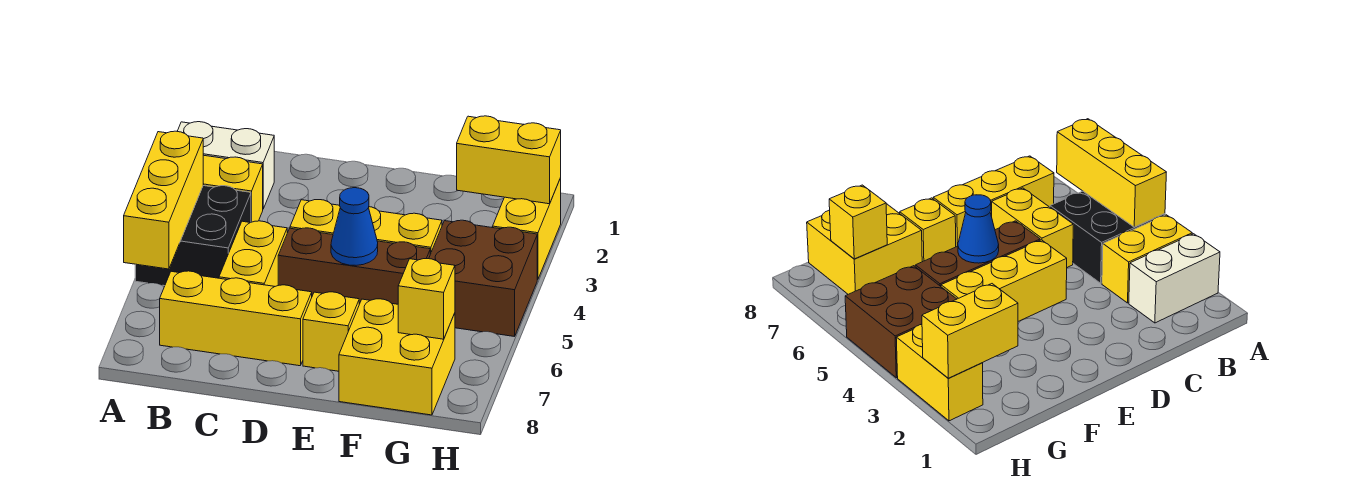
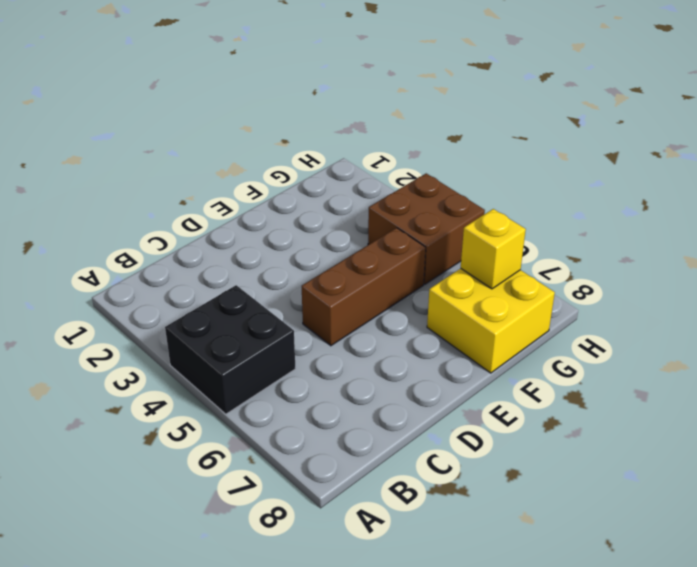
none -> white 1x2 brick [177,122,274,209]
none -> yellow 1x2 brick [203,155,263,222]
none -> yellow 1x3 brick [160,271,312,366]

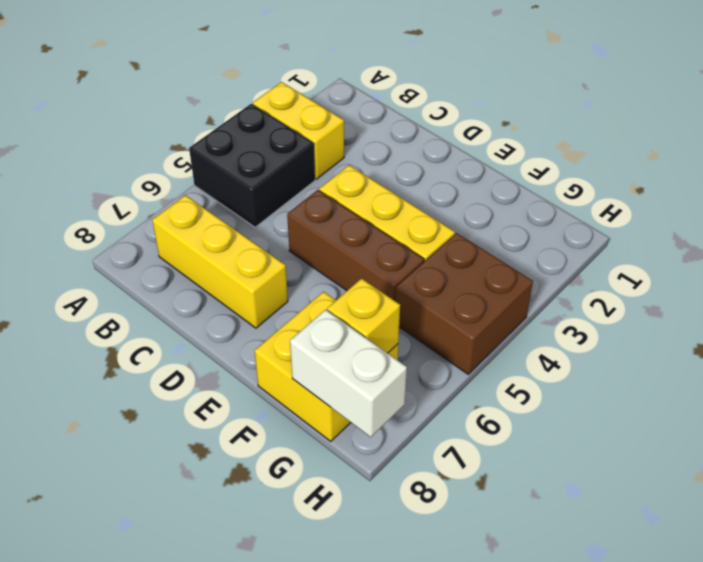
white 1x2 brick [290,310,407,437] -> white 1x2 brick moved to [177,122,274,209]
none -> yellow 1x2 brick [219,221,287,287]
none -> yellow 1x1 brick [303,292,359,371]
none -> yellow 1x2 brick [493,178,561,280]

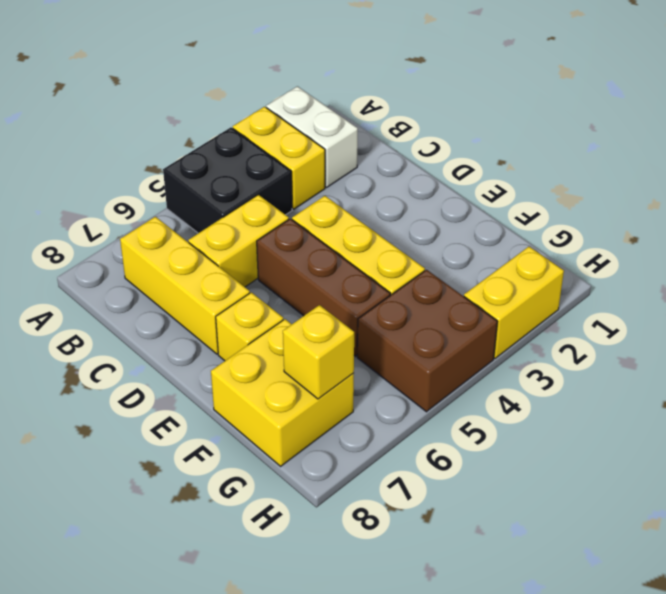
none -> yellow 1x3 brick [124,131,203,269]
none -> blue 1x1 cone [331,188,378,265]
none -> yellow 1x2 brick [457,116,561,204]

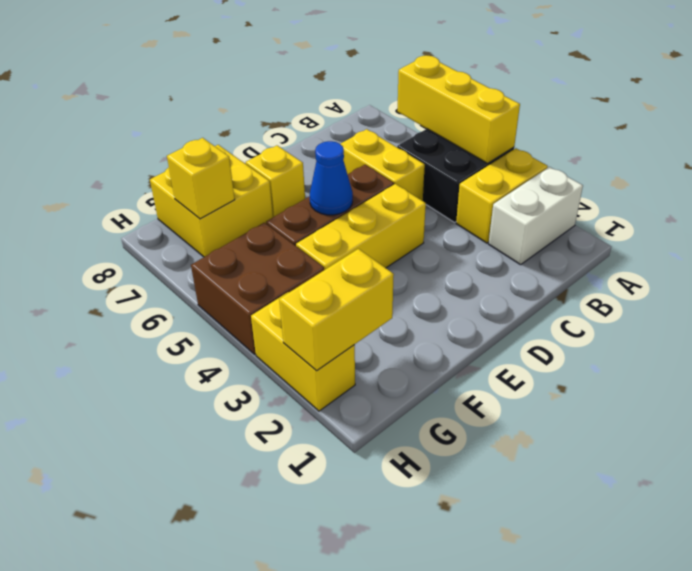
none -> yellow 1x3 brick [160,271,312,366]

